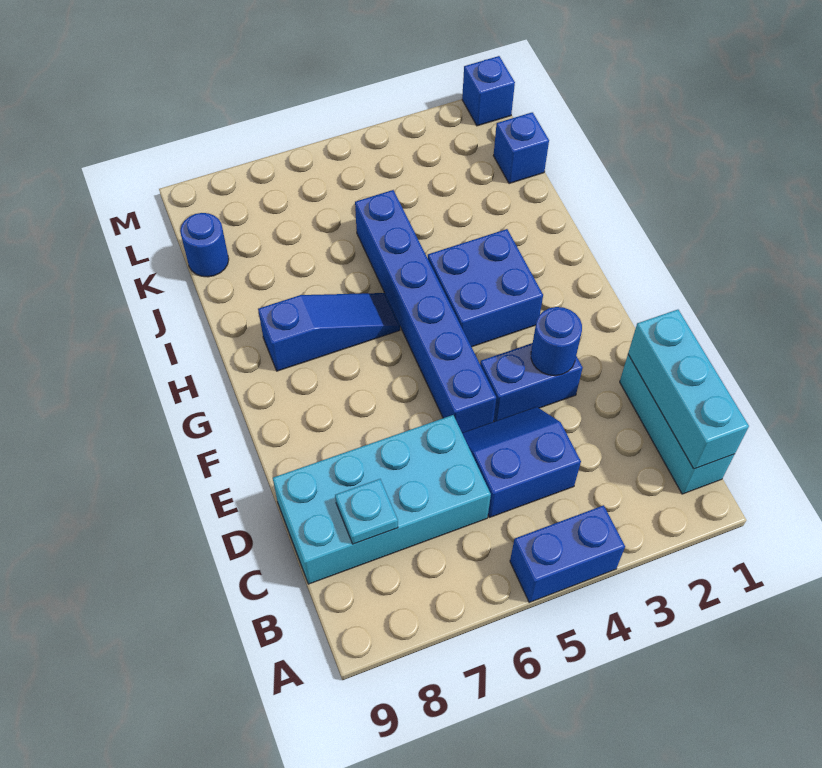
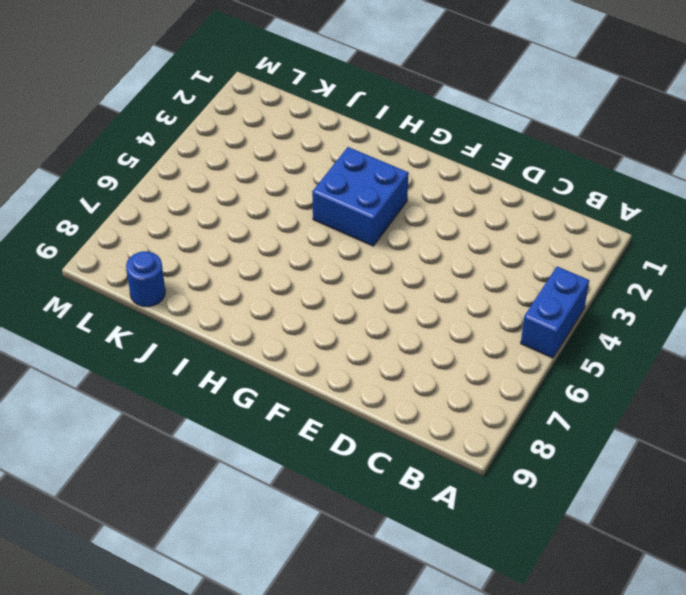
none -> cyan 1x3 brick [620,355,735,494]
none -> blue 2x2 slope [462,407,581,517]
none -> cyan 2x4 brick [273,415,491,584]

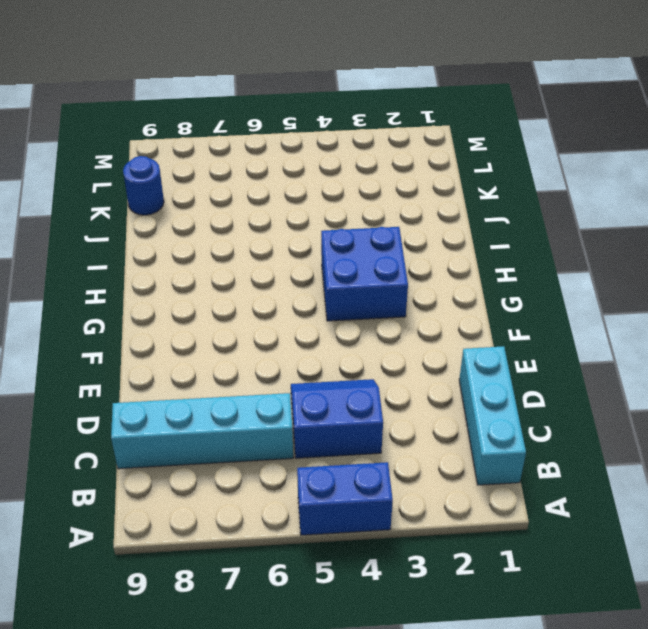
cyan 1x4 brick [111,393,293,469] -> cyan 2x4 brick [273,415,491,584]
none -> blue 1x2 brick [480,343,583,421]
none -> blue 1x6 brick [355,190,496,433]
none -> blue 1x3 slope [258,293,400,371]

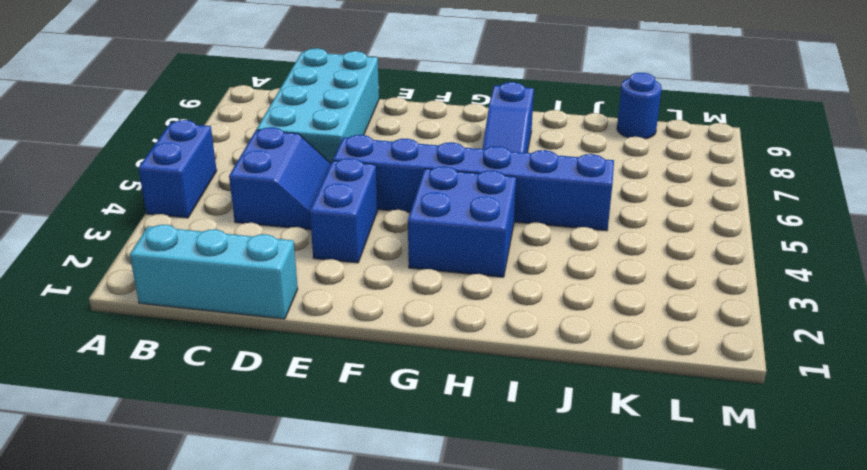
none -> blue 1x1 brick [493,112,549,184]
none -> blue 1x1 brick [462,56,515,126]
none -> cyan 1x3 brick [628,310,749,469]

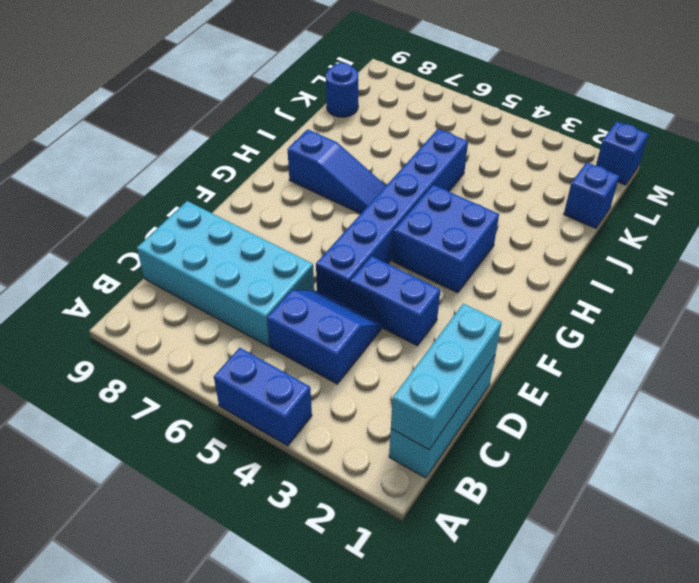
none -> cyan 1x1 plate [335,479,398,544]
none -> blue 1x1 round brick [531,307,582,376]

